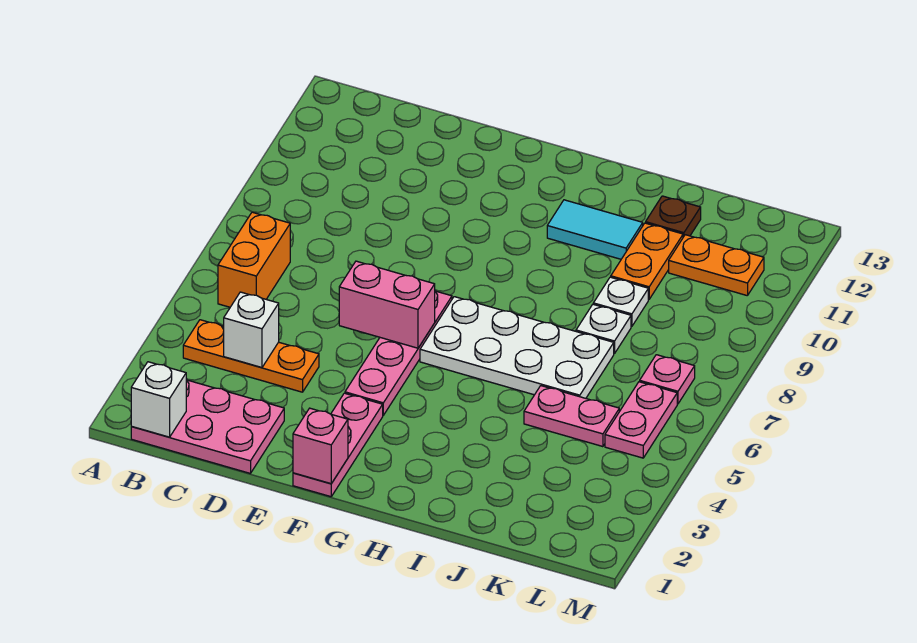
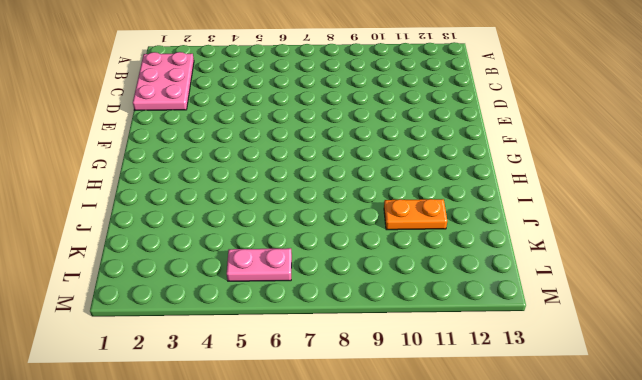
none -> orange 1x3 plate [183,320,319,392]
none -> orange 1x2 brick [218,212,290,307]
none -> pink 1x3 plate [293,393,383,497]

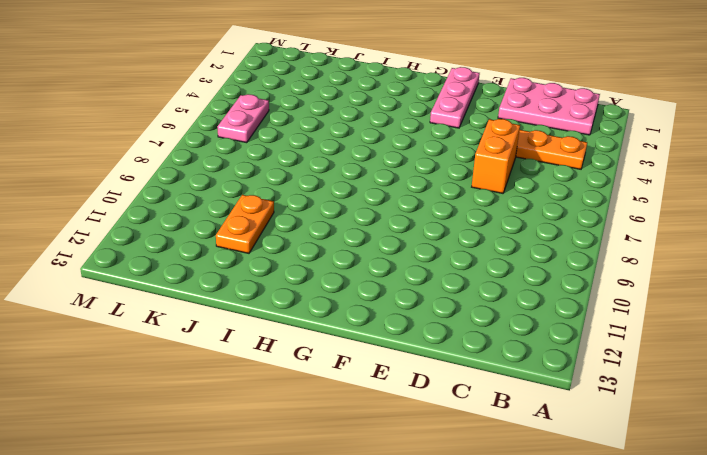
orange 1x2 brick [472,119,520,193] -> orange 1x2 brick moved to [218,212,290,307]
none -> pink 1x4 plate [345,291,452,415]
none -> white 2x4 plate [420,297,614,398]
none -> cyan 1x2 tile [547,200,643,259]

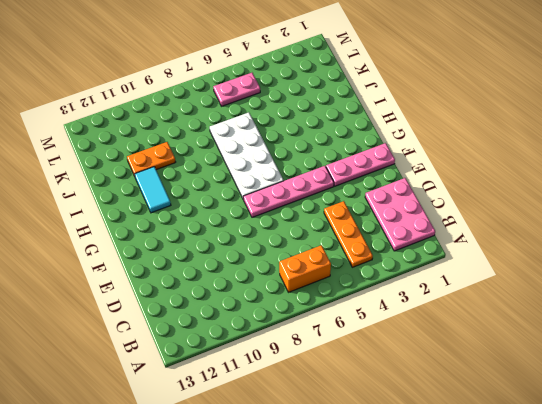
none -> pink 1x2 plate [524,386,619,447]
none -> white 1x1 plate [576,304,631,354]
none -> white 1x1 plate [593,277,648,327]

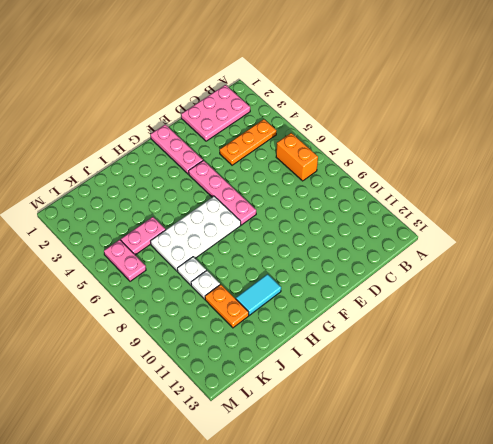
none -> brown 1x1 plate [646,196,701,237]
none -> orange 1x2 plate [669,235,764,296]
none -> pink 1x1 plate [640,355,695,404]

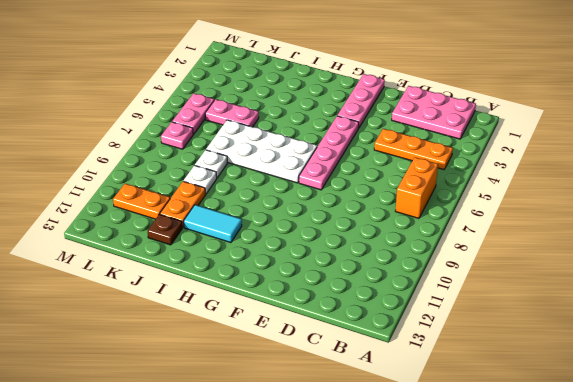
none -> white 1x1 brick [131,362,186,437]
none -> white 1x1 brick [224,292,279,367]
none -> pink 1x2 brick [339,261,435,348]

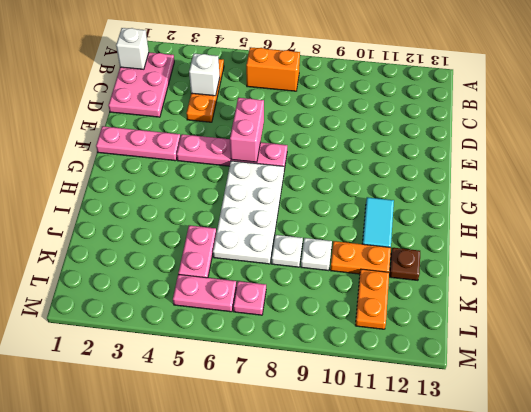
none -> pink 1x1 brick [293,408,348,484]

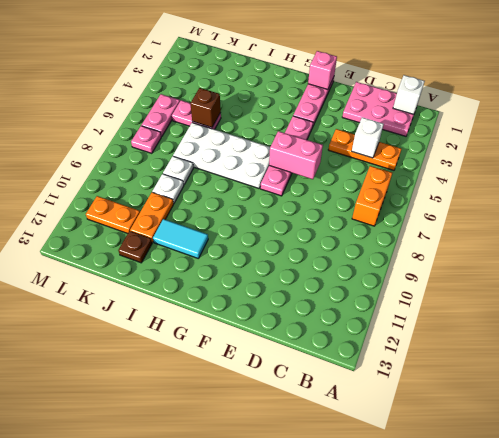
brown 1x1 brick [190,88,221,128] -> none

